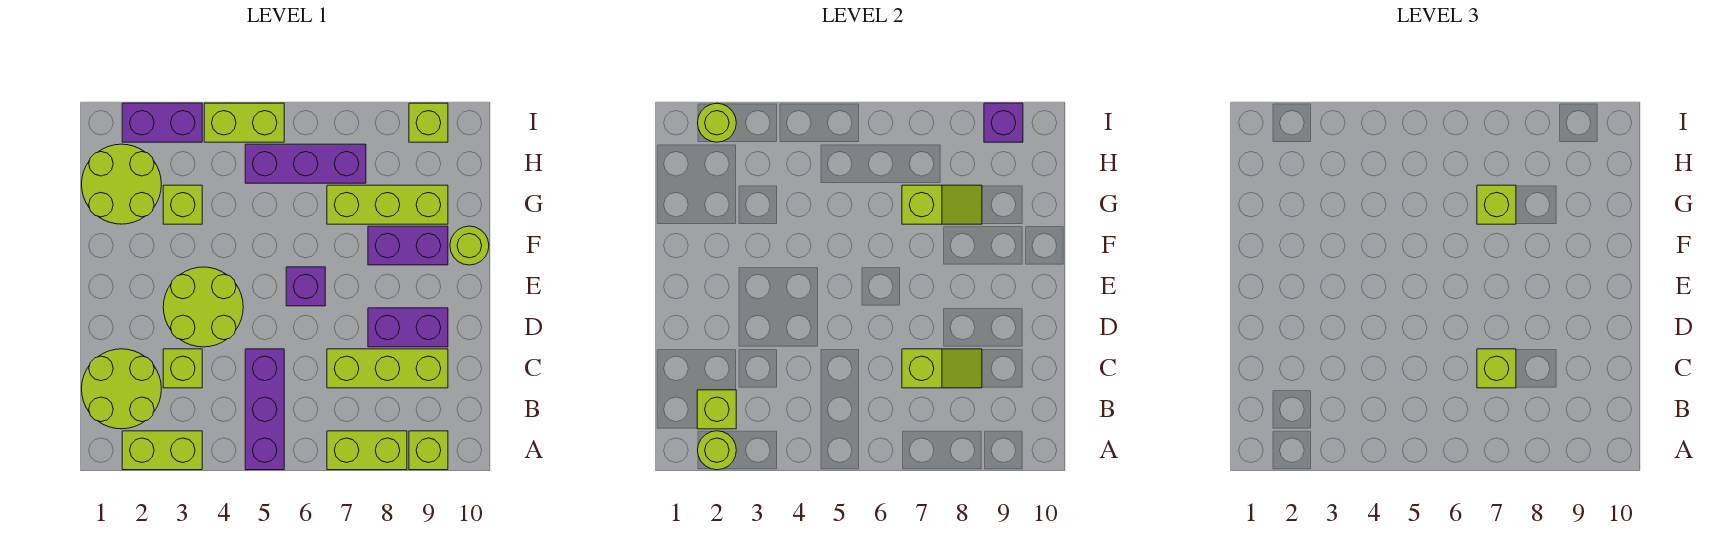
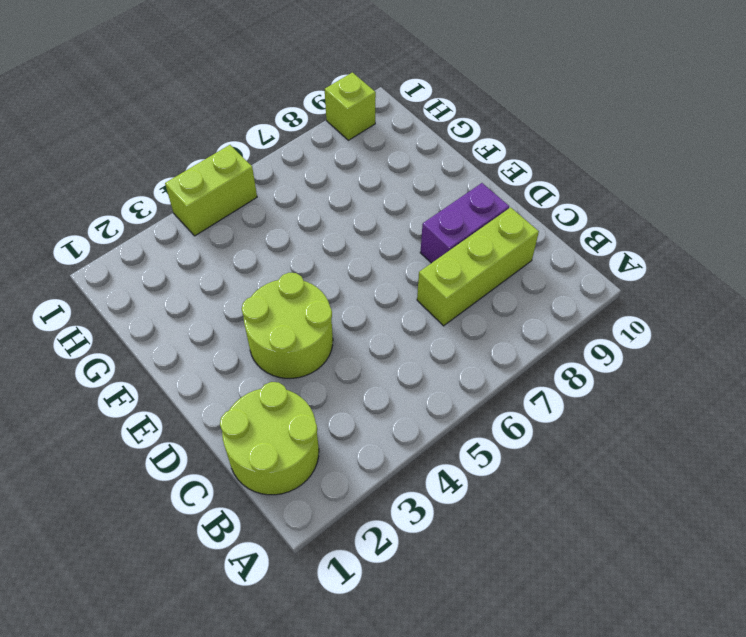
none -> lime 1x2 brick [122,431,202,470]
none -> purple 1x3 brick [245,349,284,470]
none -> lime 1x2 brick [327,431,407,470]

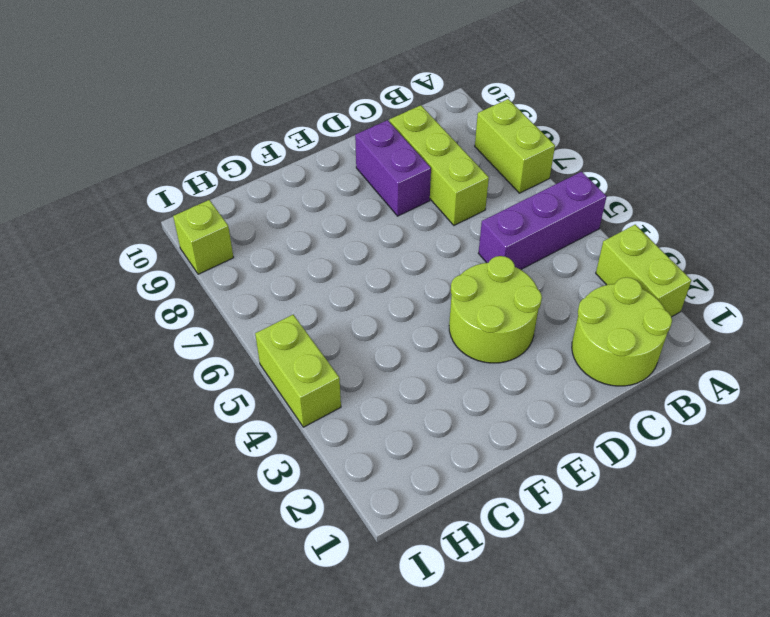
none -> lime 1x1 brick [409,431,448,470]
none -> lime 1x1 brick [163,349,202,388]
none -> purple 1x1 brick [286,267,325,306]

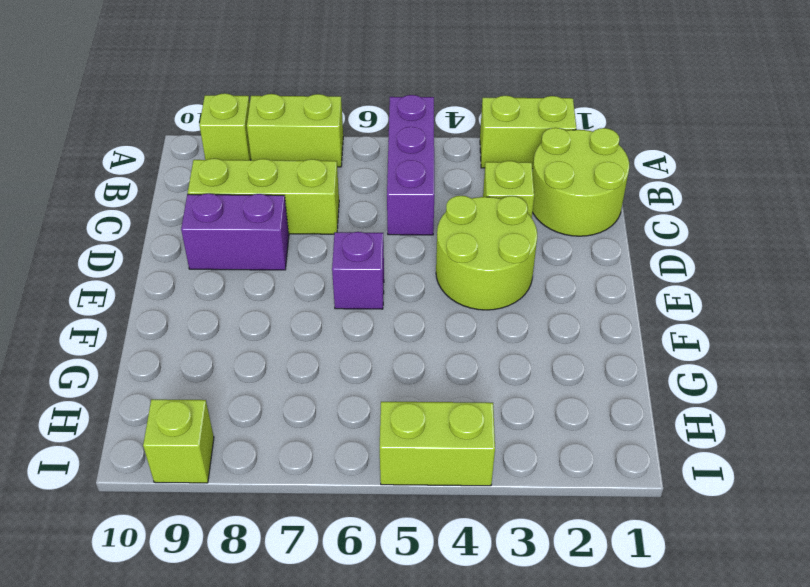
none -> purple 1x2 brick [368,226,448,265]
none -> lime 1x1 round brick [450,226,489,265]
none -> lime 2x2 round brick [82,144,161,224]

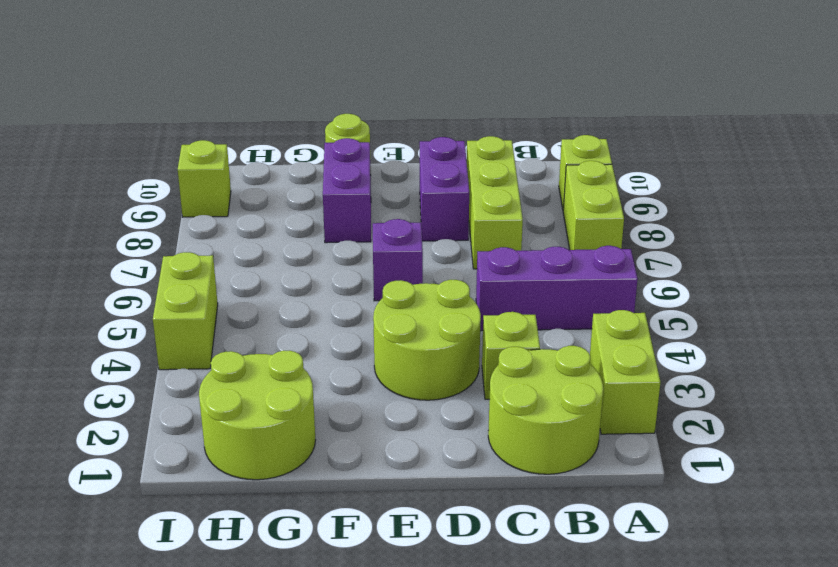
none -> lime 1x1 brick [163,185,202,224]
none -> lime 1x3 brick [327,185,448,224]
none -> purple 1x3 brick [245,144,366,183]

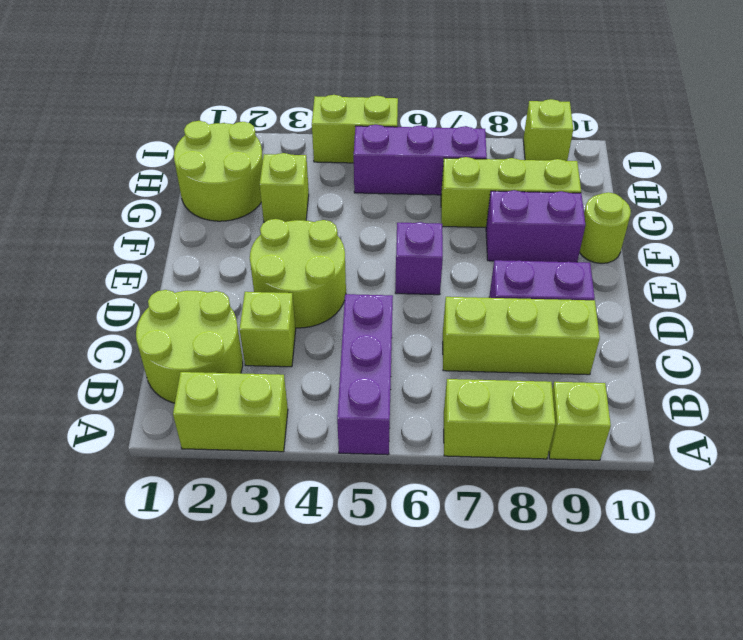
none -> purple 1x2 brick [122,103,202,142]
none -> lime 1x1 round brick [697,431,736,470]
none -> lime 1x1 brick [697,390,736,429]

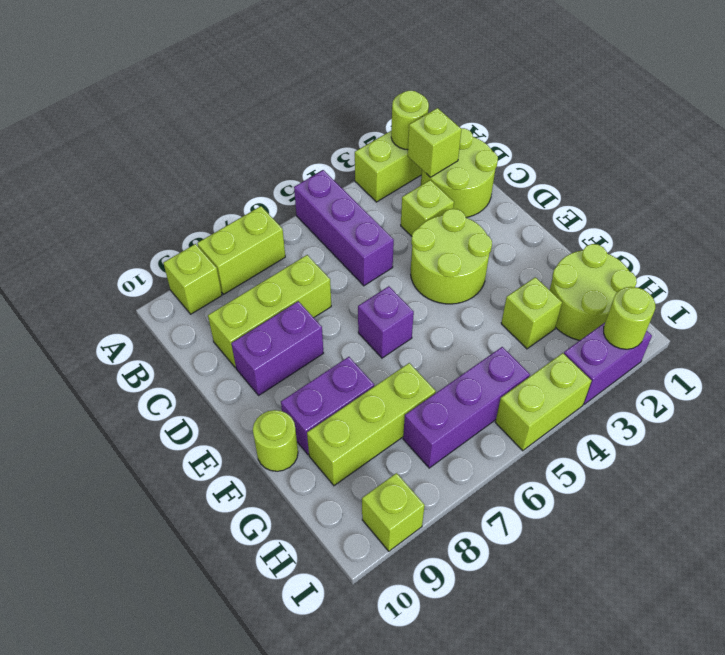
none -> lime 1x2 slope [902,349,982,388]
none -> lime 1x2 slope [902,185,982,224]
none -> purple 1x1 brick [984,103,1023,142]

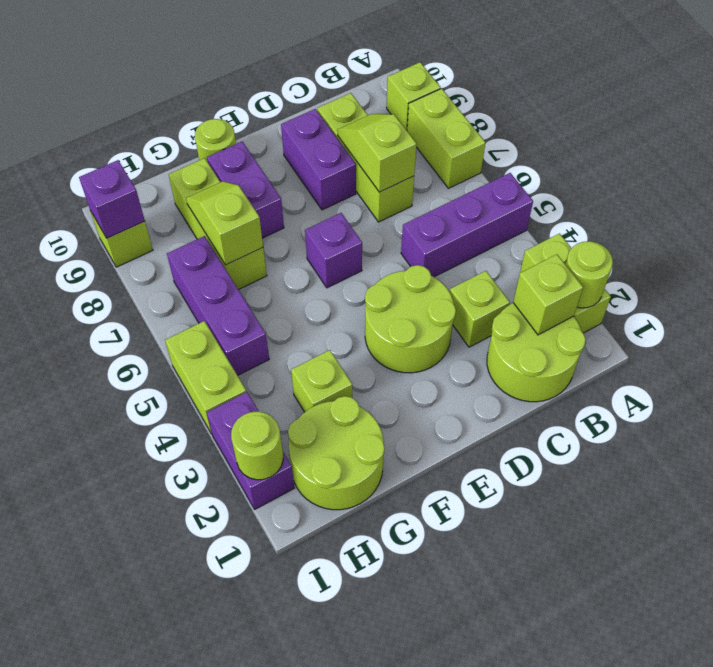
none -> lime 1x1 brick [1477,349,1516,388]
none -> lime 1x1 brick [1477,185,1516,224]

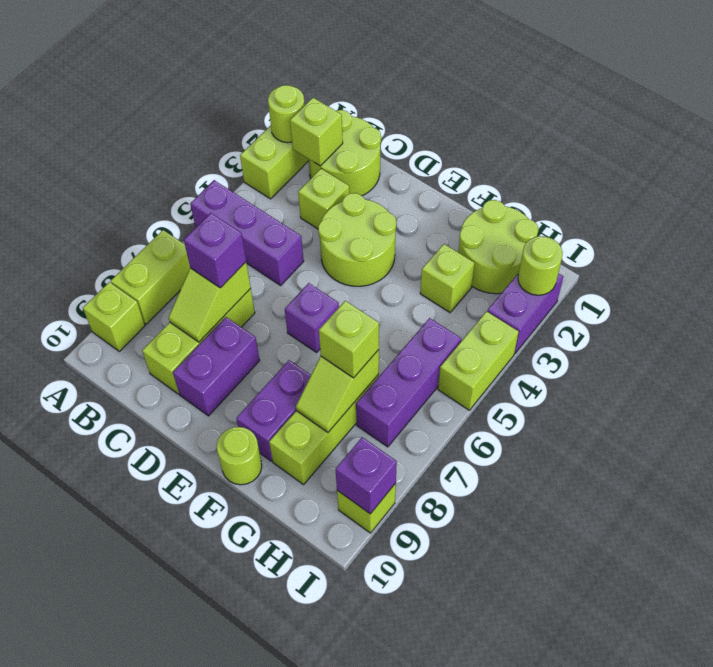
purple 1x1 brick [184,213,246,288] -> lime 1x1 brick [1477,349,1516,388]

